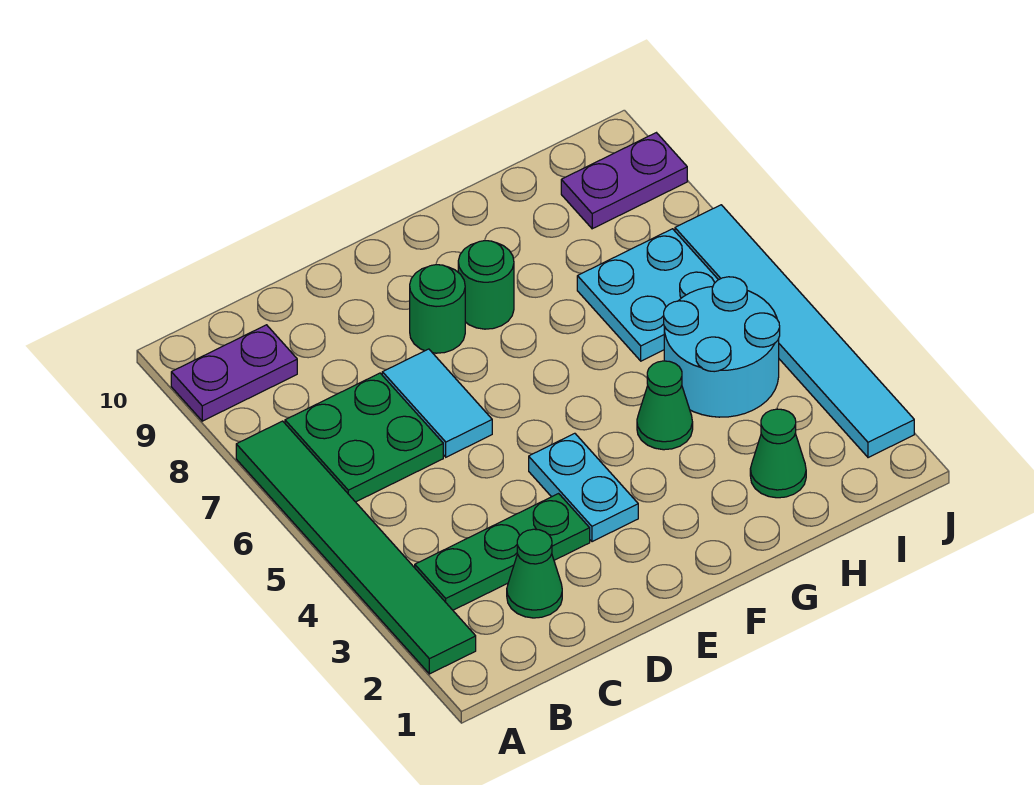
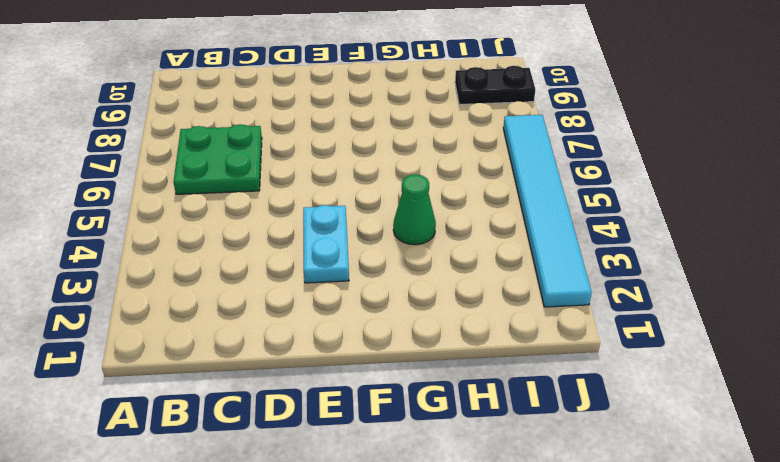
black 1x2 plate [455,66,535,105] -> purple 1x2 plate [561,133,687,229]
none -> green 1x6 tile [236,421,476,674]
none -> purple 1x2 plate [171,325,297,421]
none -> green 1x3 plate [415,494,590,610]

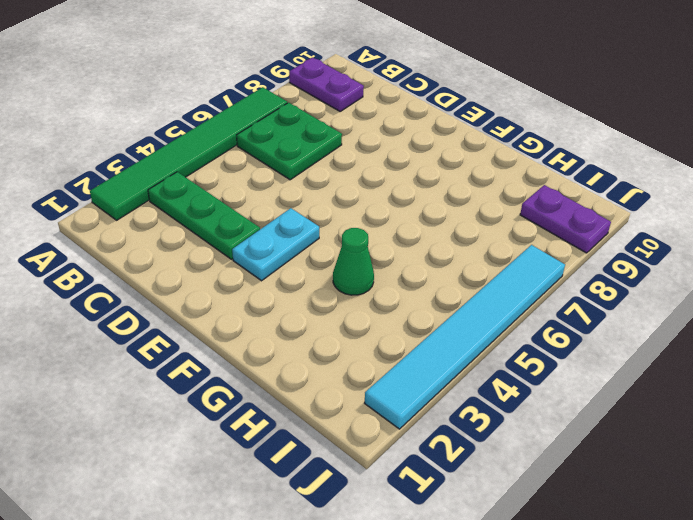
none -> green 1x1 cone [507,529,562,618]
none -> cyan 1x2 tile [382,349,492,457]
none -> green 1x1 round brick [410,265,465,353]

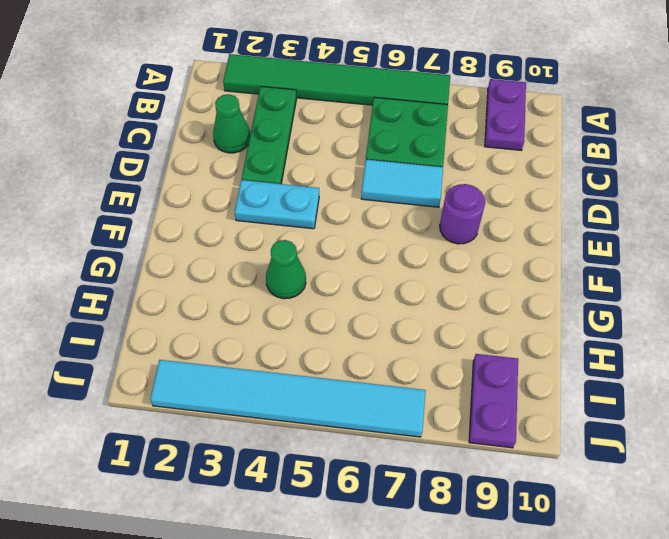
purple 1x1 round brick [440,184,485,244] -> green 1x1 round brick [410,265,465,353]
none -> green 1x1 round brick [458,241,514,329]
none -> green 1x1 cone [750,409,806,498]
none -> cyan 2x2 round brick [664,277,780,417]

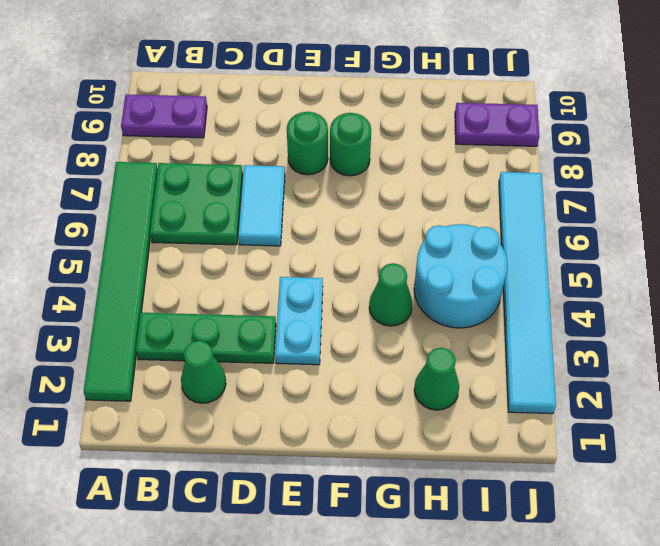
none -> cyan 2x2 plate [577,229,718,361]

